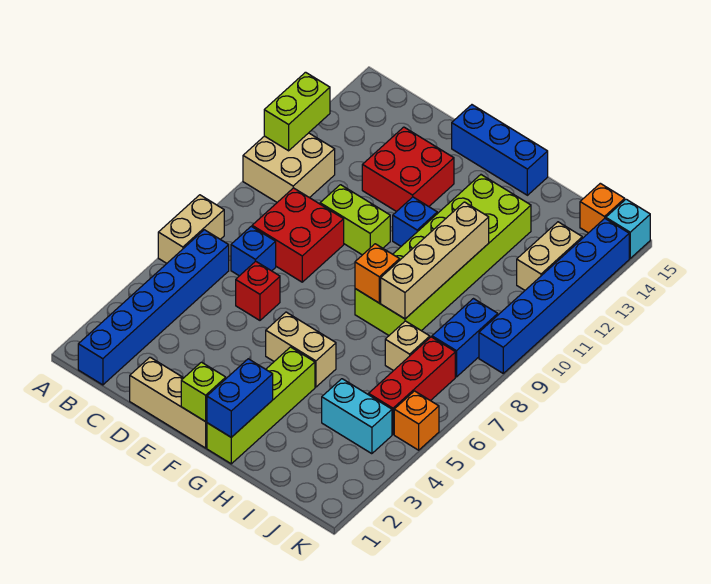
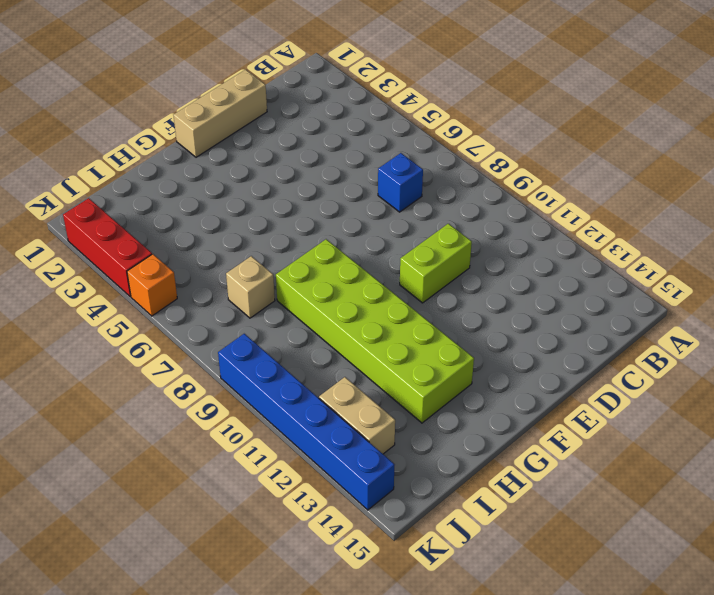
red 1x3 brick [63,198,152,297] -> red 1x3 brick moved to [369,337,455,434]
none -> tan 1x2 brick [158,195,224,263]
none -> tan 2x2 brick [243,133,335,202]
none -> blue 1x6 brick [78,230,229,385]

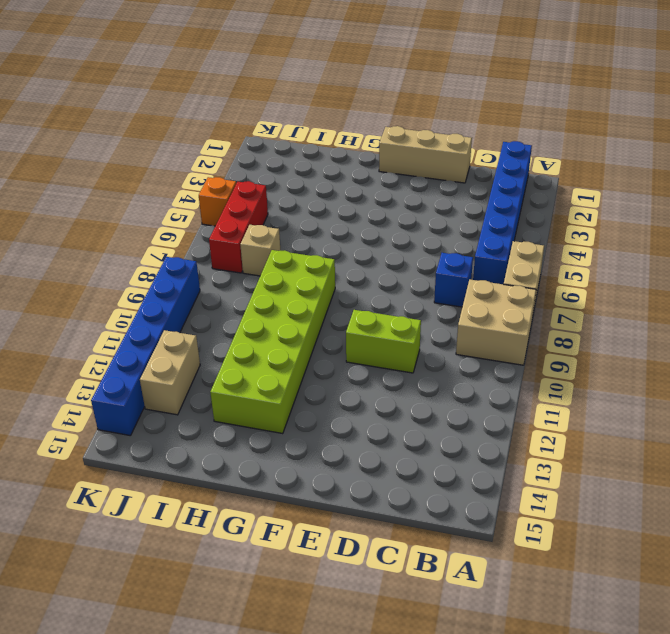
tan 2x2 brick [456,280,536,365] -> tan 2x2 brick moved to [243,133,335,202]
none -> red 2x2 brick [252,188,344,282]
none -> red 1x1 brick [236,261,280,320]
none -> red 2x2 brick [362,127,454,212]

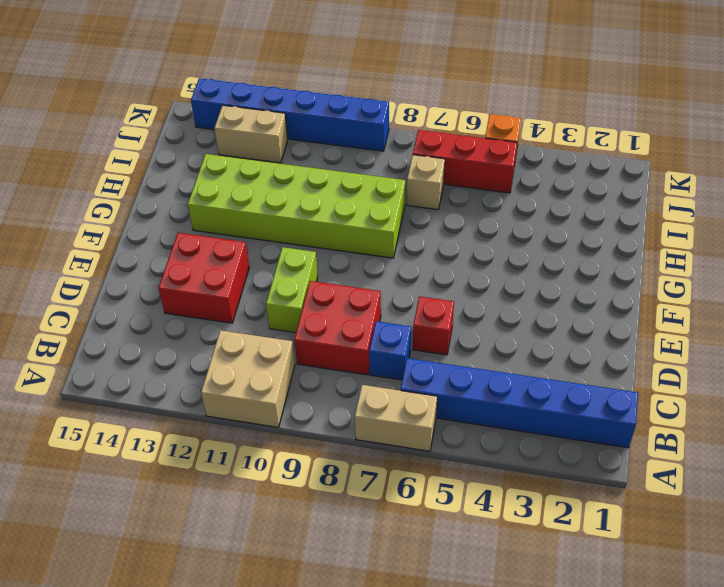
none -> tan 1x3 brick [130,357,207,448]
none -> blue 1x3 brick [452,105,548,195]
none -> tan 1x2 brick [266,312,336,387]

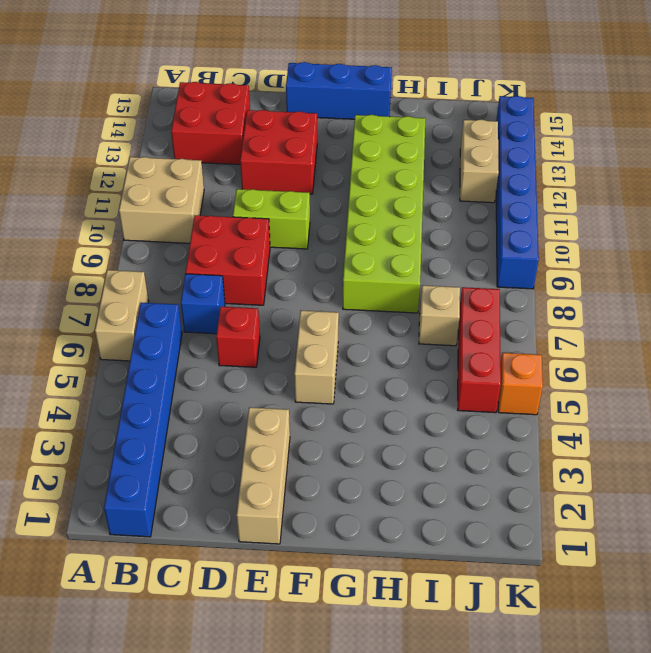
red 2x2 brick [171,82,250,165] -> none
tan 1x3 brick [237,407,290,544] -> tan 1x3 brick turned to [130,357,207,448]
tan 1x2 brick [294,311,339,404] -> tan 1x2 brick turned to [266,312,336,387]
none -> blue 1x1 brick [393,197,437,246]
none -> lime 1x4 brick [207,347,315,464]
none -> cyan 1x2 brick [322,379,392,454]

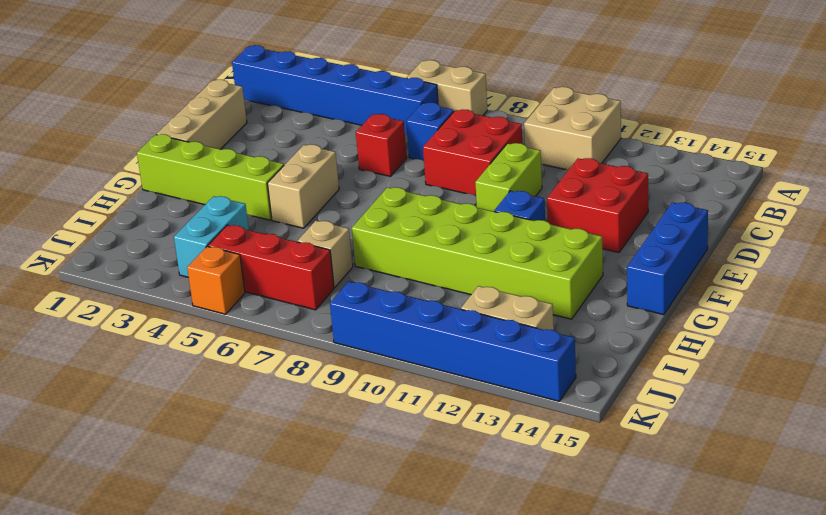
none -> blue 1x2 brick [432,299,498,377]
none -> orange 1x1 brick [580,183,625,233]
none -> cyan 1x1 brick [606,199,650,258]

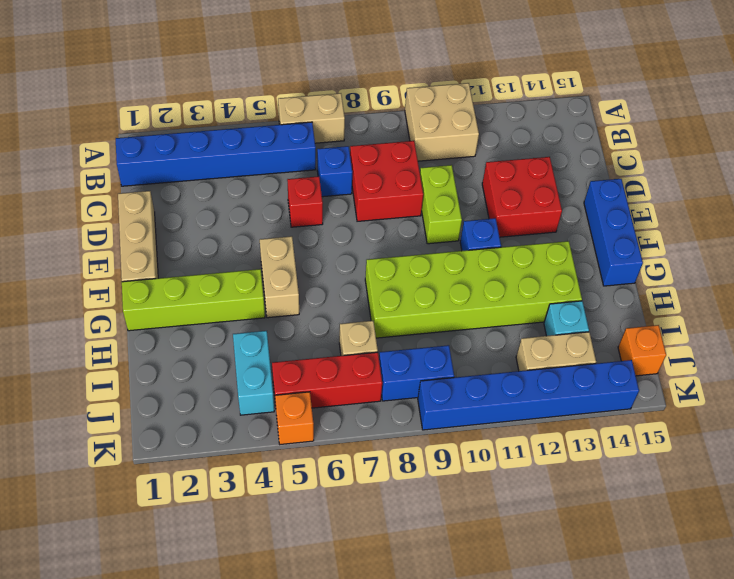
cyan 1x1 brick [544,301,589,336] -> cyan 1x1 brick moved to [606,199,650,258]
none -> lime 1x2 brick [264,72,330,151]
none -> lime 1x1 brick [181,362,226,422]
none -> blue 1x2 brick [207,359,273,437]

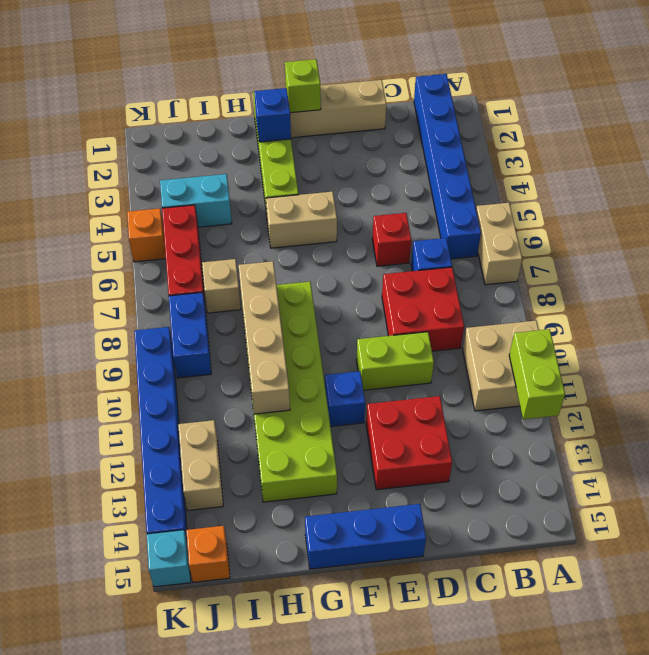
blue 1x1 brick [254,88,291,142] -> blue 1x2 brick [207,359,273,437]
none -> orange 1x1 brick [355,244,400,303]

